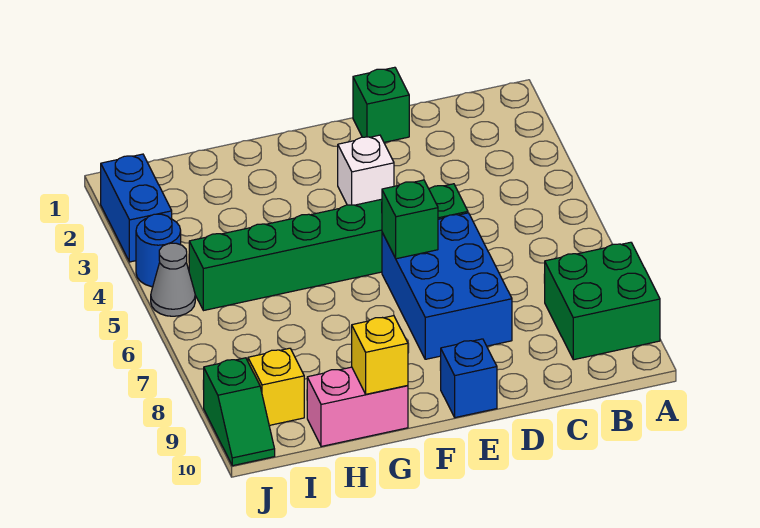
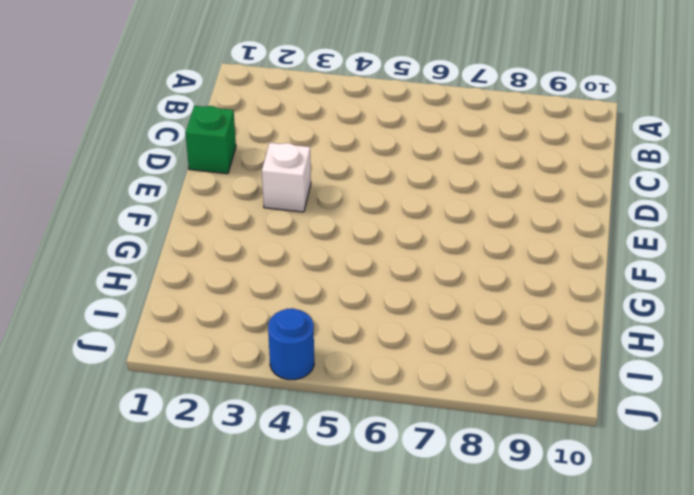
none -> green 2x2 brick [544,242,660,360]
none -> green 1x6 brick [189,184,468,311]
none -> blue 2x3 brick [382,213,512,359]

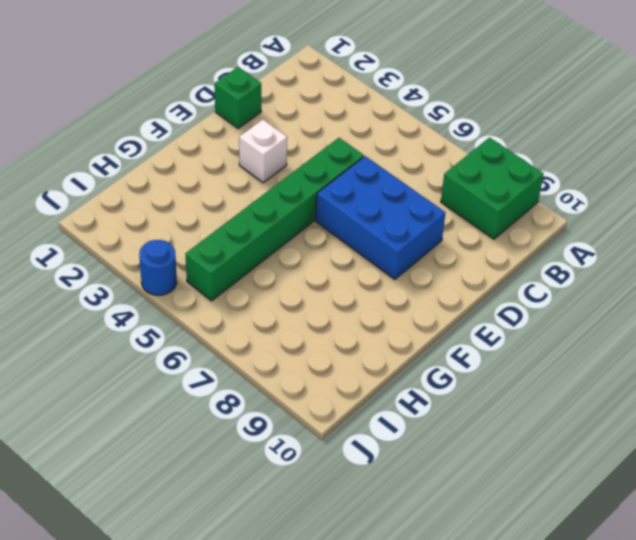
none -> blue 1x1 brick [440,339,497,418]
none -> pink 1x2 brick [307,367,408,446]
none -> yellow 1x1 brick [248,348,304,425]

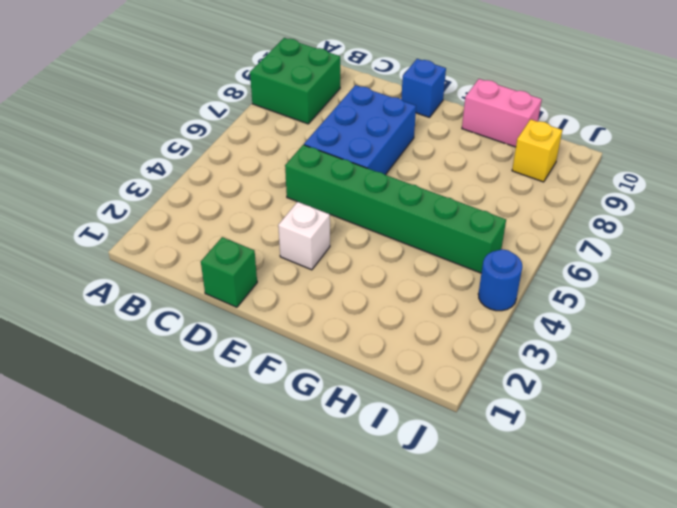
none -> blue 1x2 brick [101,154,172,262]
none -> grey 1x1 cone [151,243,195,316]
none -> green 1x2 slope [203,358,275,466]

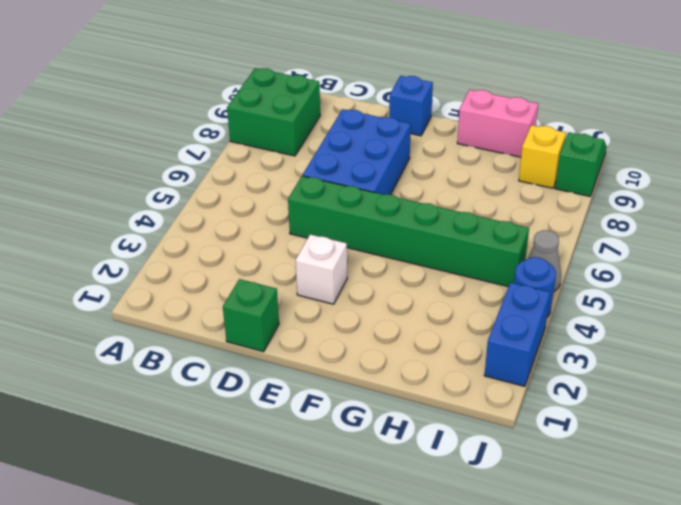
none -> green 1x1 brick [382,180,438,259]
none -> yellow 1x1 brick [352,316,408,394]

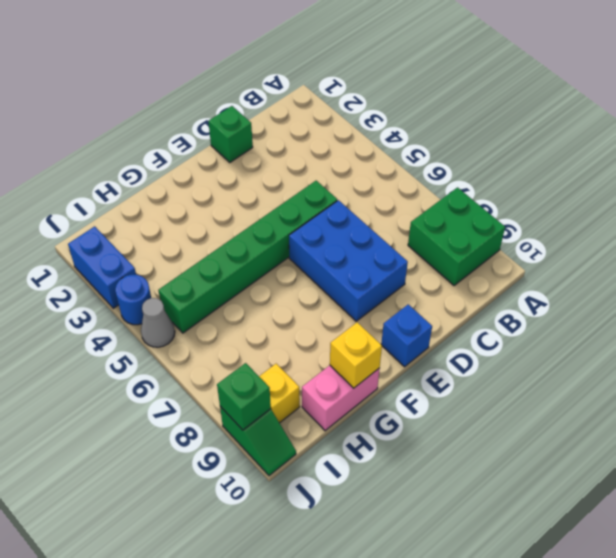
green 1x1 brick [217,363,271,430] -> green 1x1 brick moved to [382,180,438,259]
none -> white 1x1 brick [338,135,394,205]

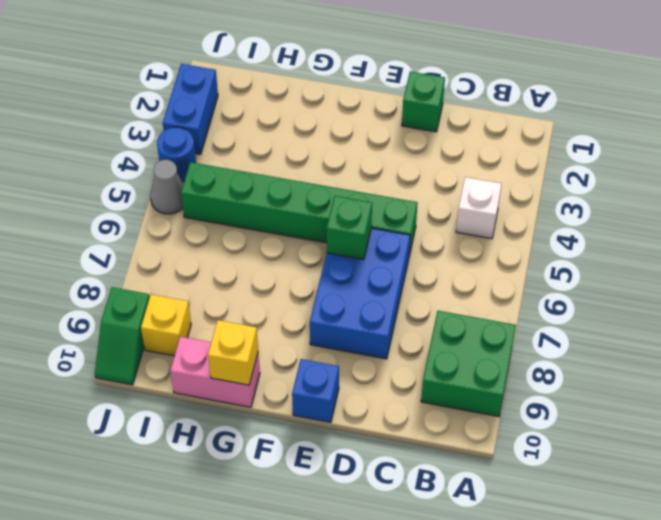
white 1x1 brick [456,177,502,239] -> white 1x1 brick moved to [338,135,394,205]

